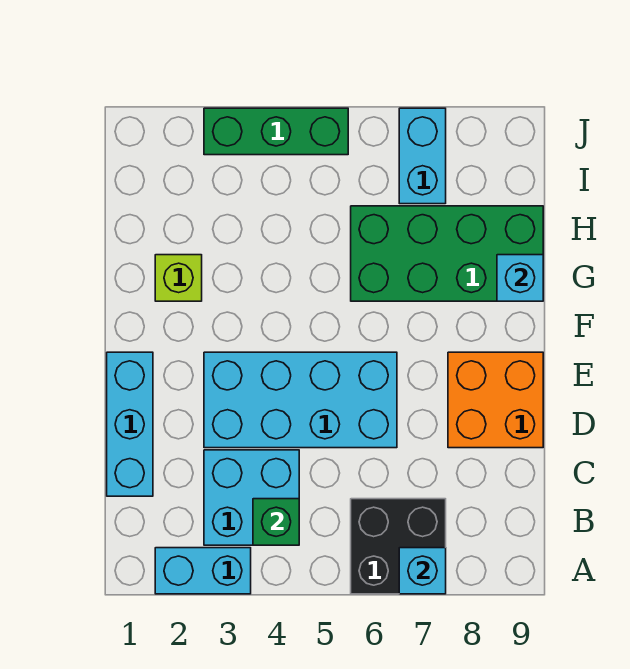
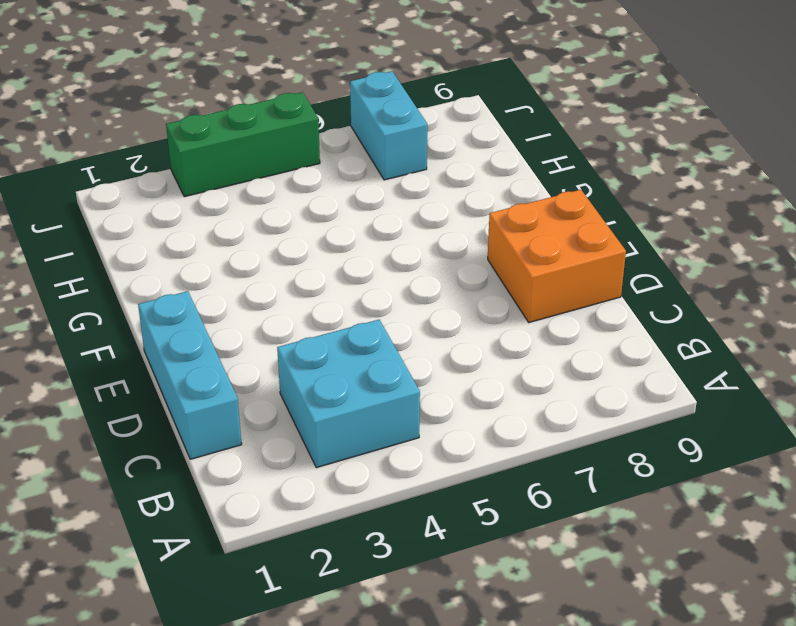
none -> cyan 1x2 brick [155,548,251,594]
none -> black 2x2 brick [351,499,446,594]
none -> cyan 2x4 brick [204,352,397,448]

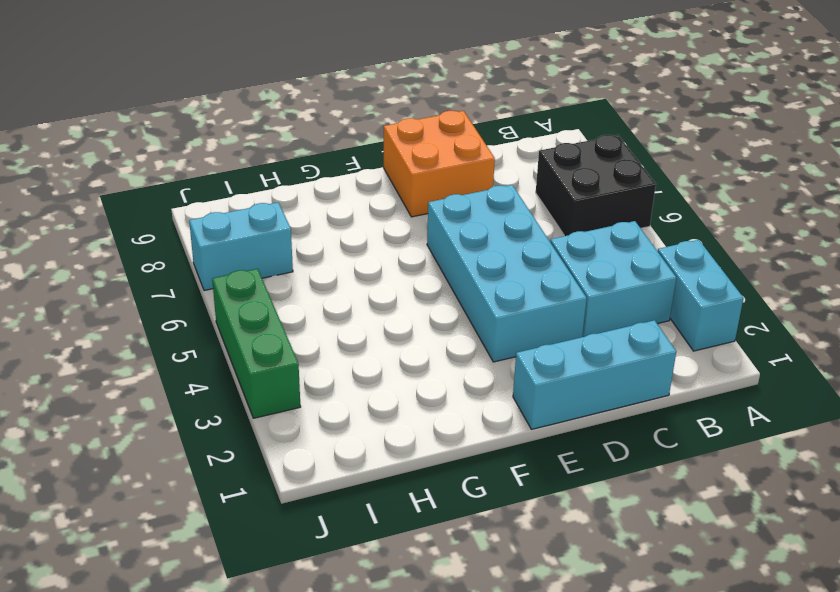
none -> lime 1x1 brick [155,255,202,301]
none -> green 2x4 brick [351,206,543,301]
none -> cyan 1x1 brick [399,548,446,594]

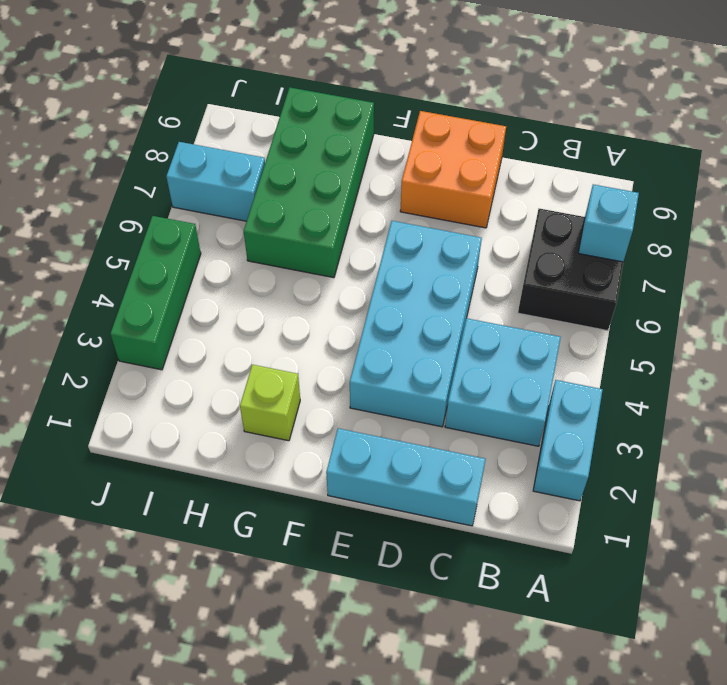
none -> green 1x1 brick [253,499,299,545]
none -> cyan 1x1 brick [497,255,543,301]

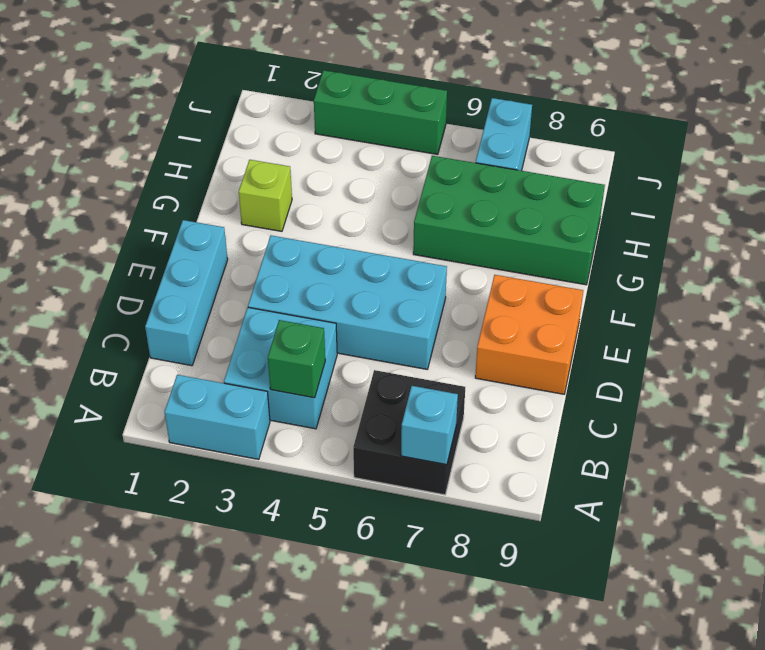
none -> cyan 1x1 brick [497,255,543,301]

